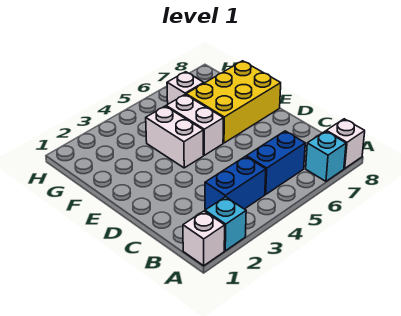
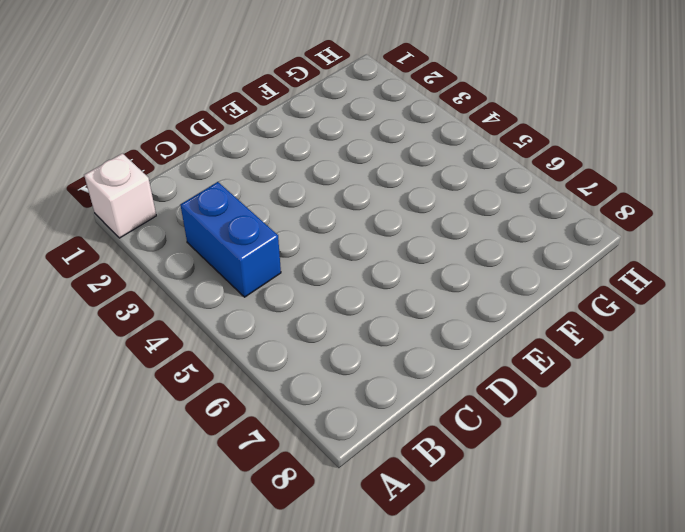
none -> cyan 1x1 brick [205,197,246,251]
none -> cyan 1x1 brick [306,131,346,181]

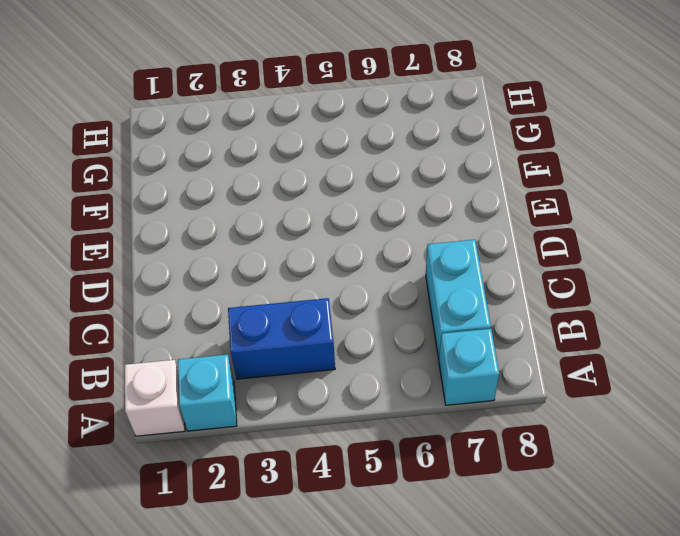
cyan 1x2 brick [426,240,491,359] -> none
none -> white 1x1 brick [326,119,365,168]
none -> blue 1x2 brick [247,131,305,194]

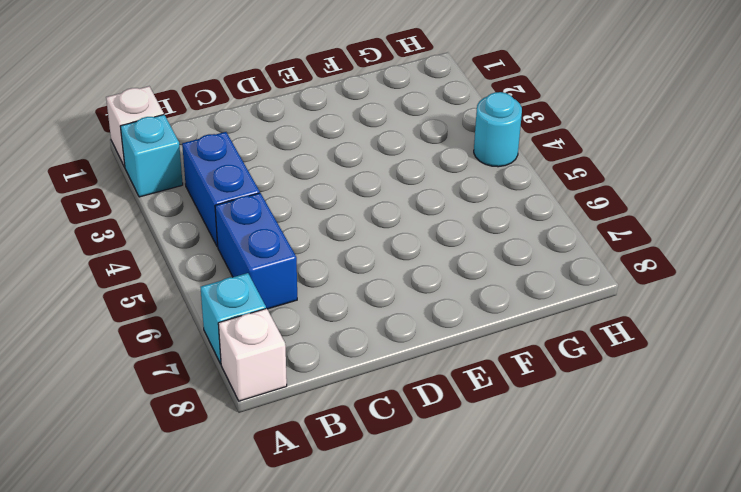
cyan 1x1 round brick [474,92,522,167] -> none
none -> white 1x2 brick [146,106,203,168]
none -> white 1x2 brick [166,95,223,155]

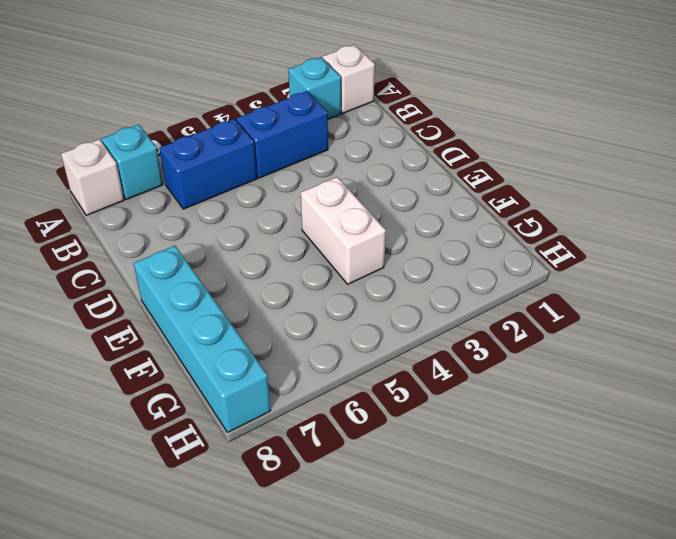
cyan 1x4 brick [134,246,271,433] -> yellow 2x3 brick [186,61,281,143]
none -> white 1x2 brick [166,95,223,155]
none -> white 1x1 brick [167,72,204,104]

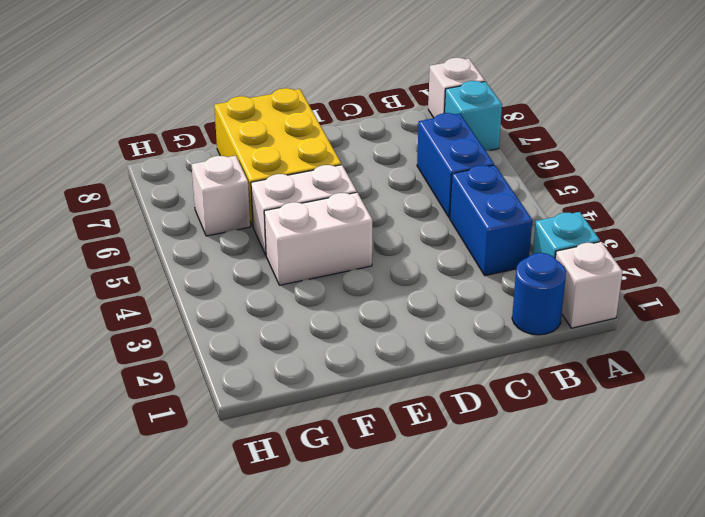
blue 1x1 round brick [512,253,566,335] -> none

